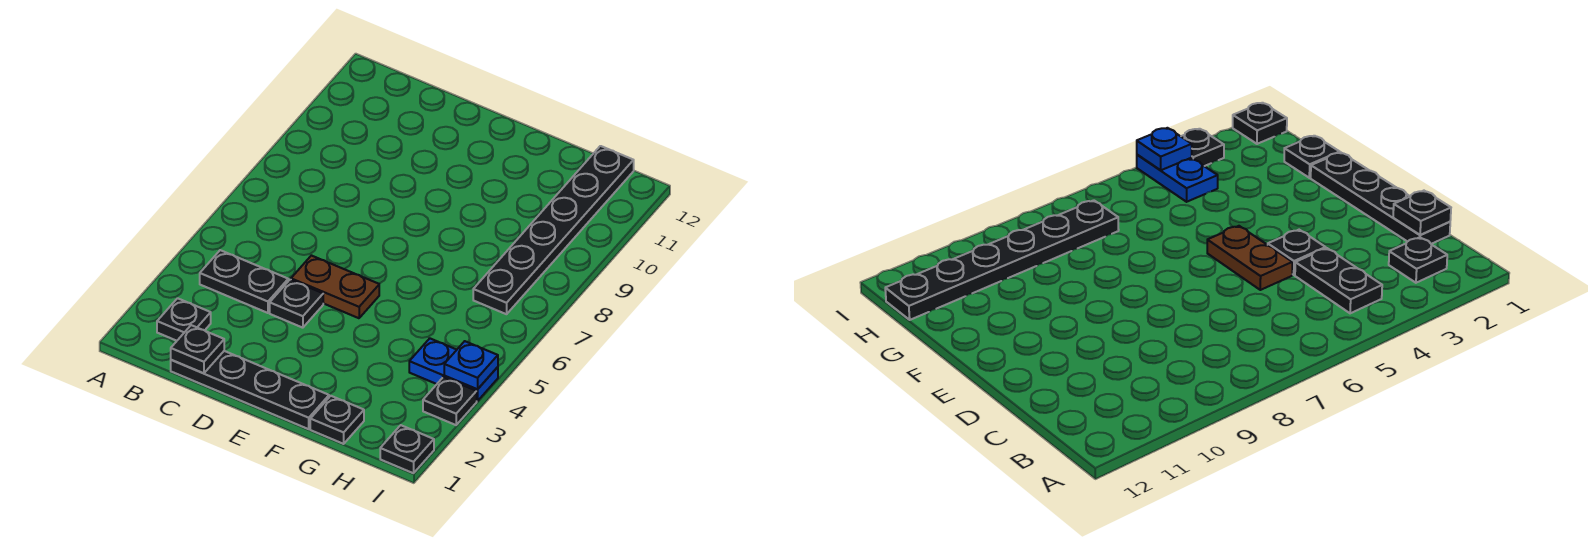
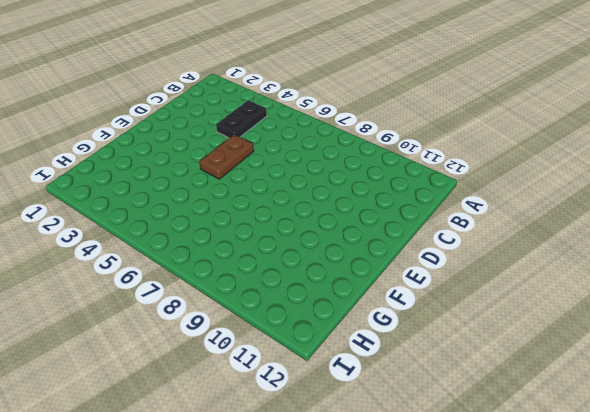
none -> black 1x1 plate [157,298,211,341]
none -> black 1x4 plate [171,351,329,429]
none -> black 1x1 plate [270,280,323,328]

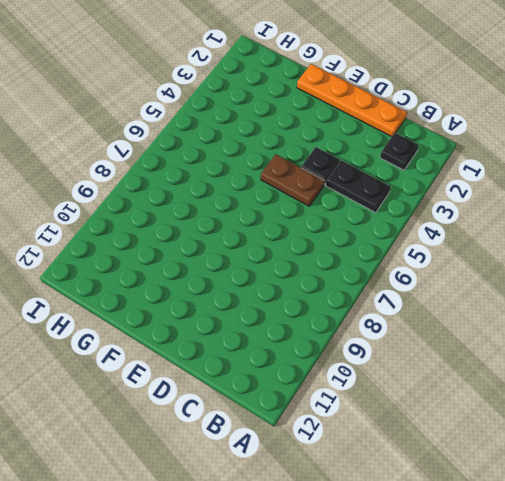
orange 1x4 plate [297,64,407,137] -> black 1x4 plate [171,351,329,429]
none -> black 1x1 plate [310,396,364,444]
none -> blue 1x2 plate [409,338,498,401]
none -> black 1x6 plate [473,146,634,314]

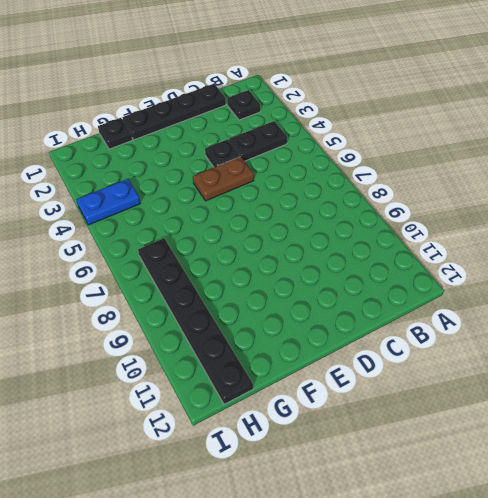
none -> black 1x1 plate [380,425,434,473]
none -> black 1x1 plate [423,377,477,425]
none -> black 1x1 plate [171,325,224,373]

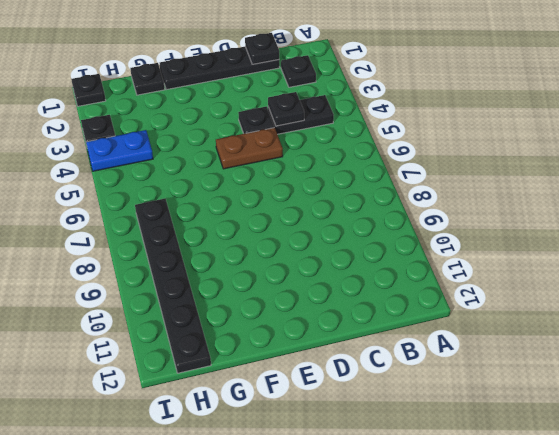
black 1x1 plate [268,92,304,126] -> none
none -> blue 1x1 plate [444,341,498,389]

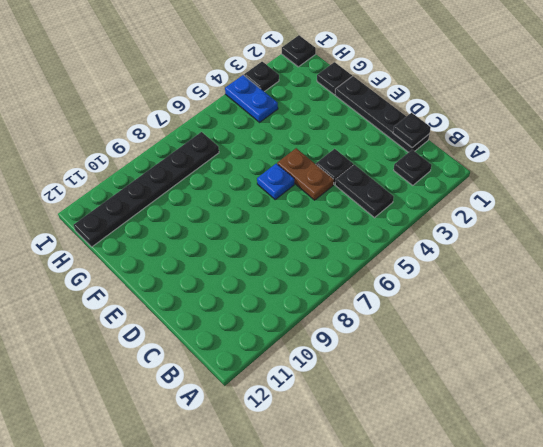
blue 1x1 plate [257,164,294,199] -> blue 1x1 plate moved to [444,341,498,389]

